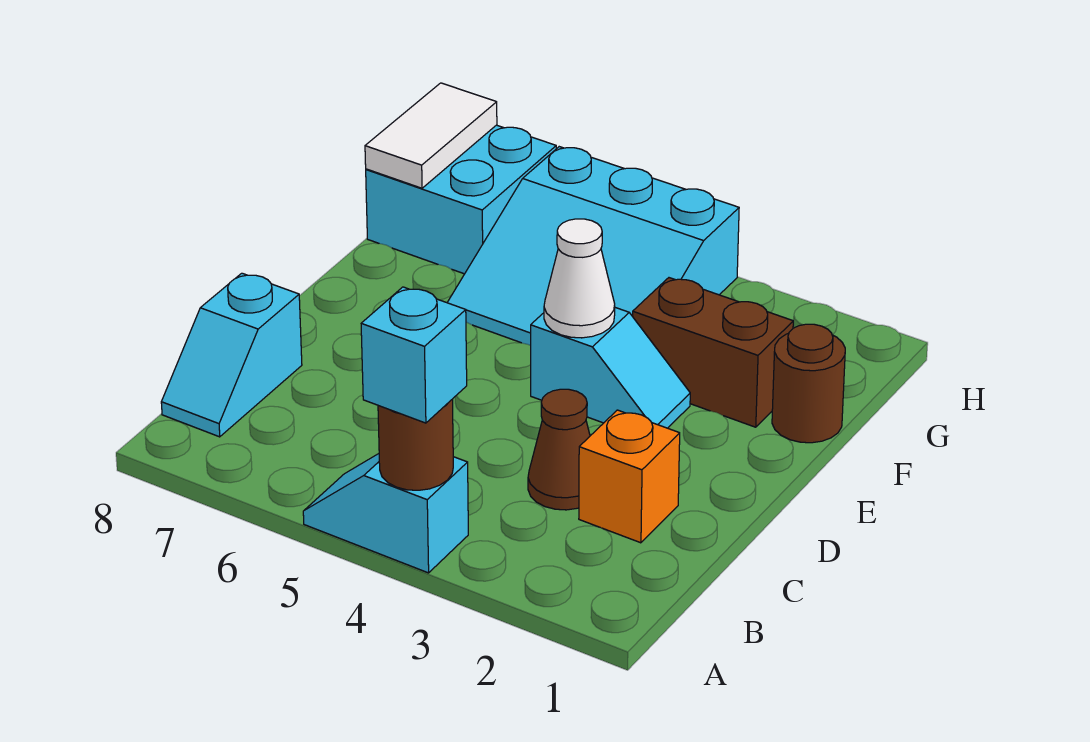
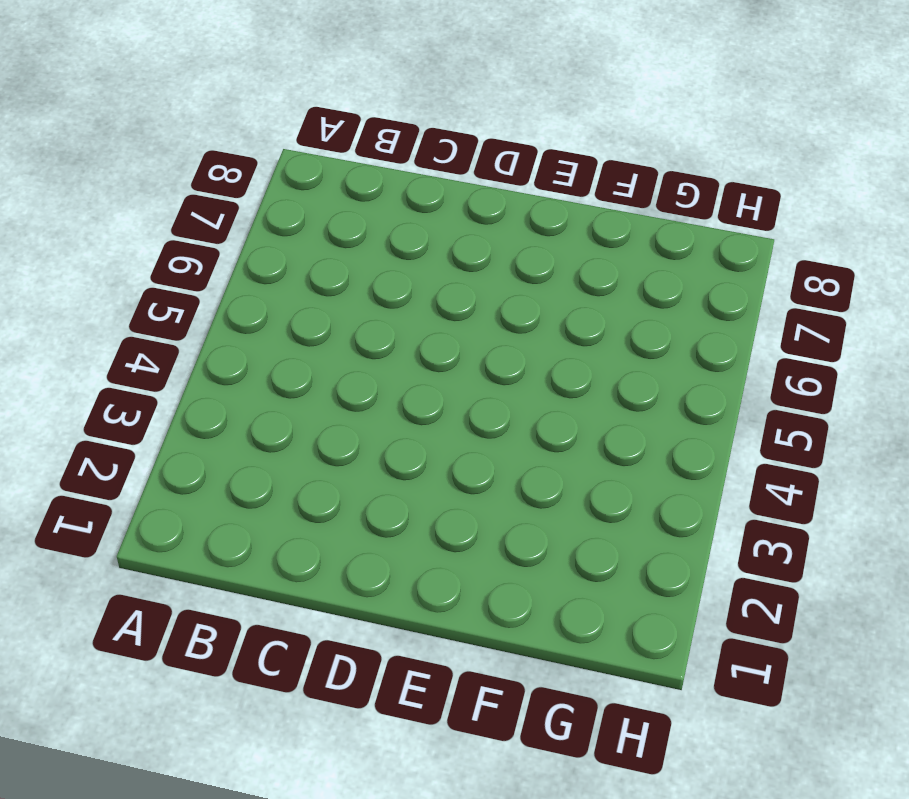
none -> cyan 1x2 slope [303,454,468,573]
none -> cyan 1x2 slope [161,273,302,437]
none -> orange 1x1 brick [579,410,680,543]

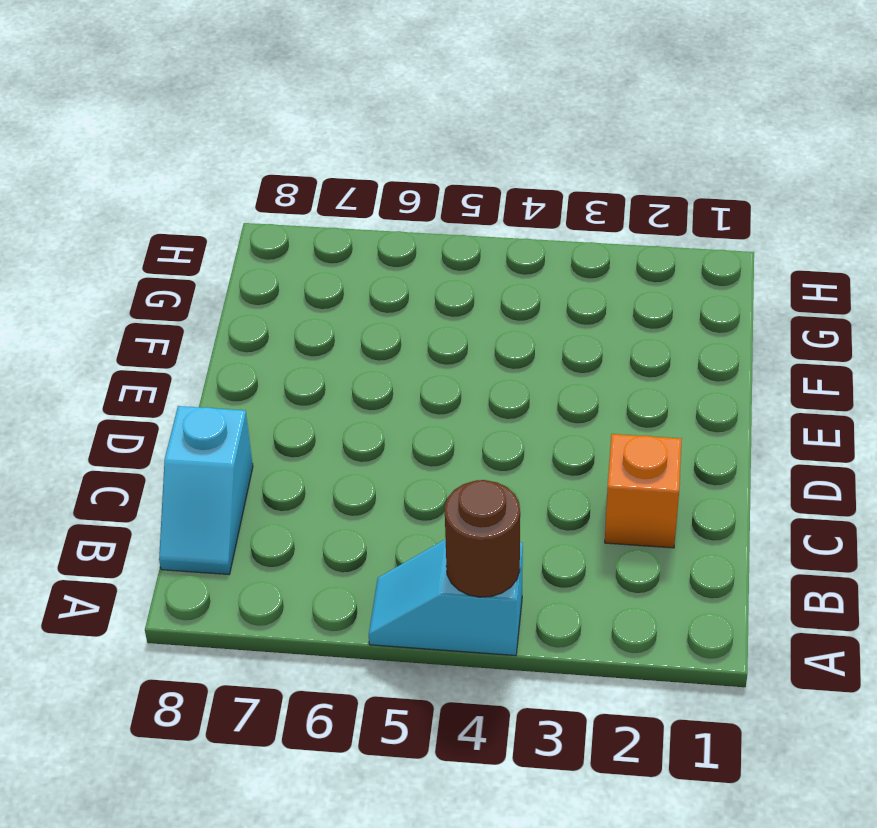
none -> brown 1x1 cone [528,389,590,510]
none -> cyan 1x2 slope [531,308,690,428]
none -> brown 1x1 round brick [772,324,845,443]

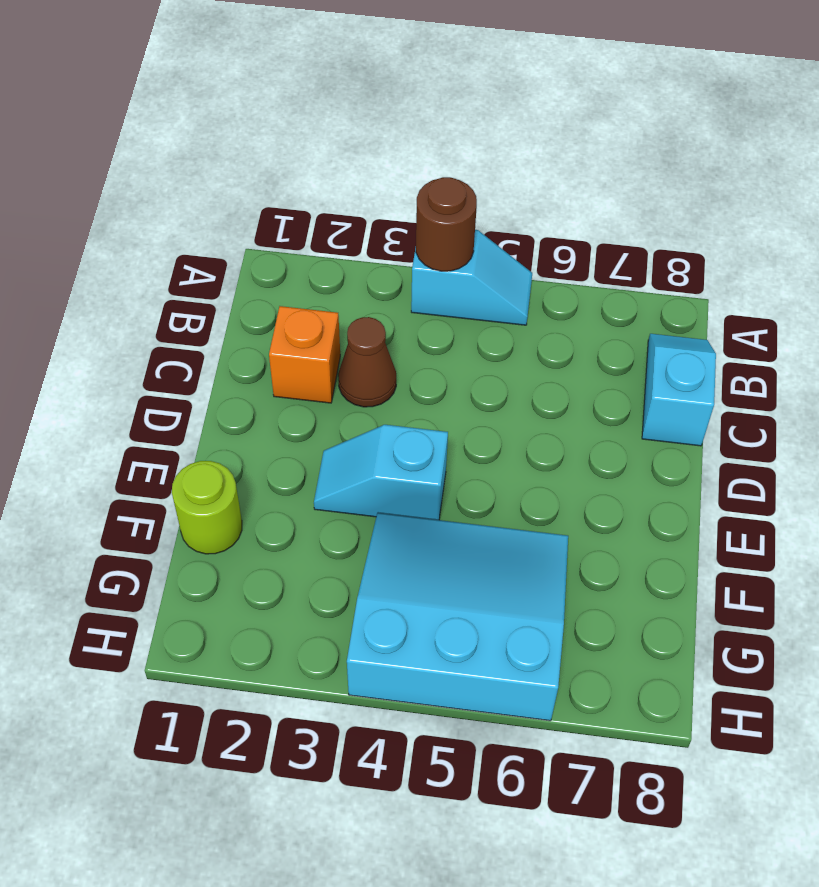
lime 1x1 round brick [172,461,242,554] -> brown 1x1 round brick [772,324,845,443]
none -> brown 1x2 brick [633,278,793,427]
none -> cyan 2x2 brick [366,125,556,274]
none -> white 1x1 cone [544,219,615,338]

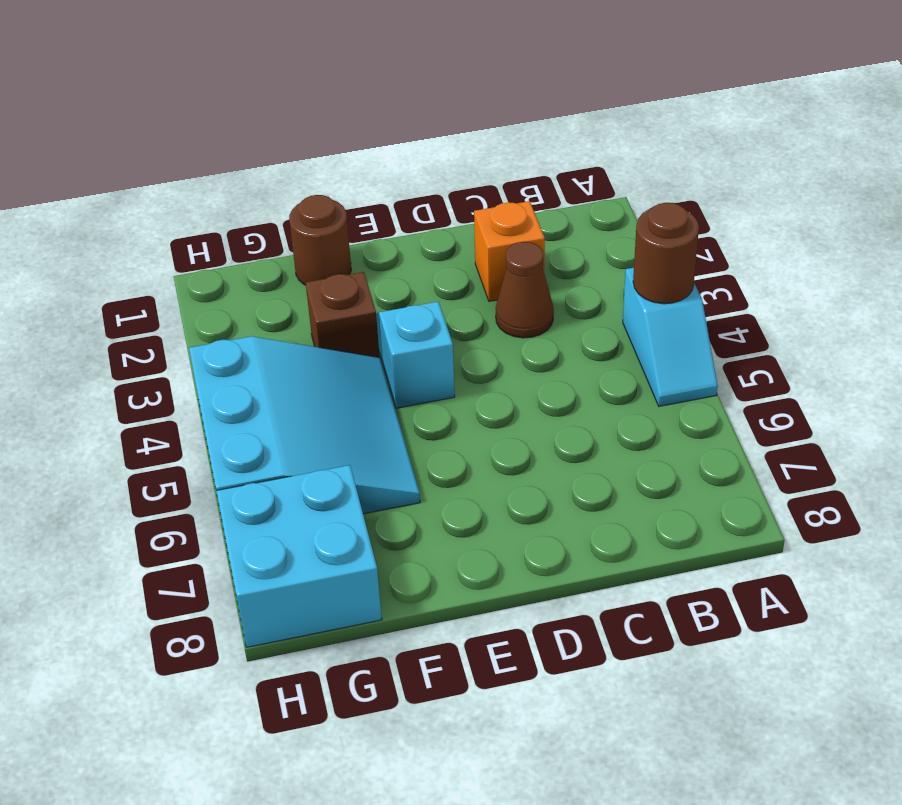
brown 1x1 brick [306,272,380,357] -> brown 1x2 brick [633,278,793,427]
none -> cyan 1x2 slope [161,273,302,437]
none -> white 1x1 cone [544,219,615,338]
none -> white 1x2 tile [365,83,497,188]

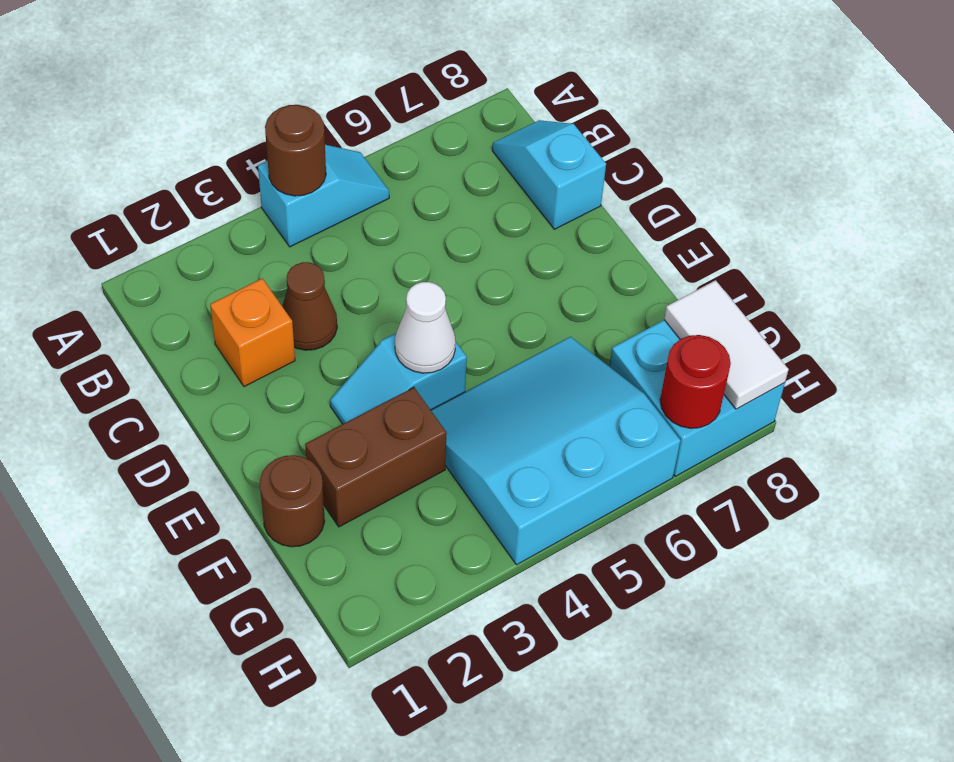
red 1x1 round brick [660,335,731,428] -> none
none -> cyan 1x1 brick [361,287,467,423]

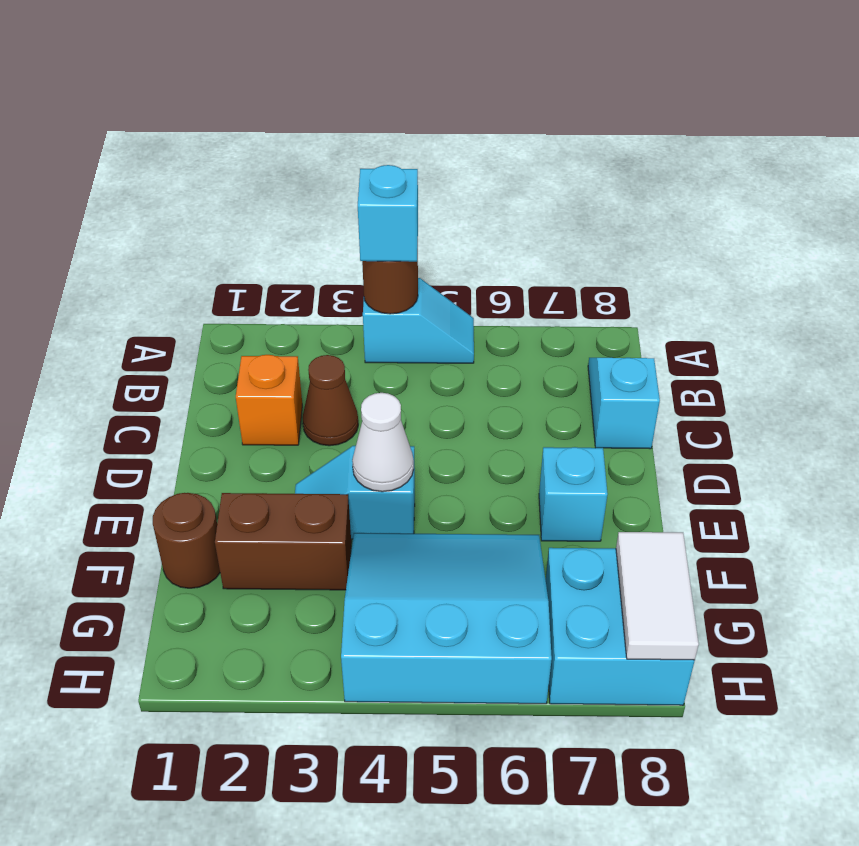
cyan 1x1 brick [539,447,608,541] -> none

